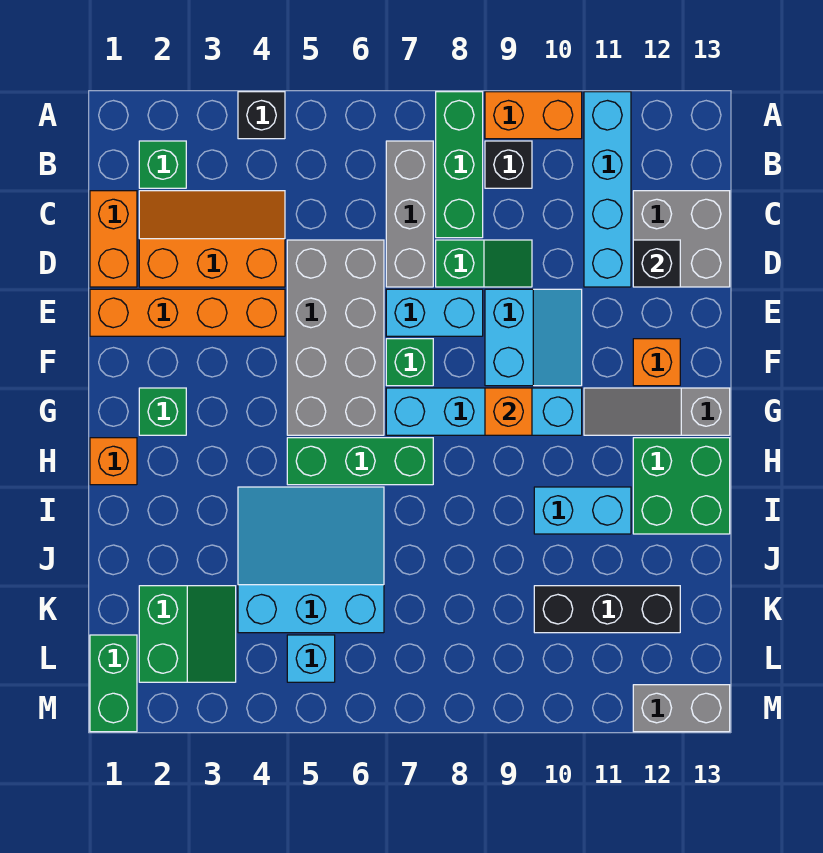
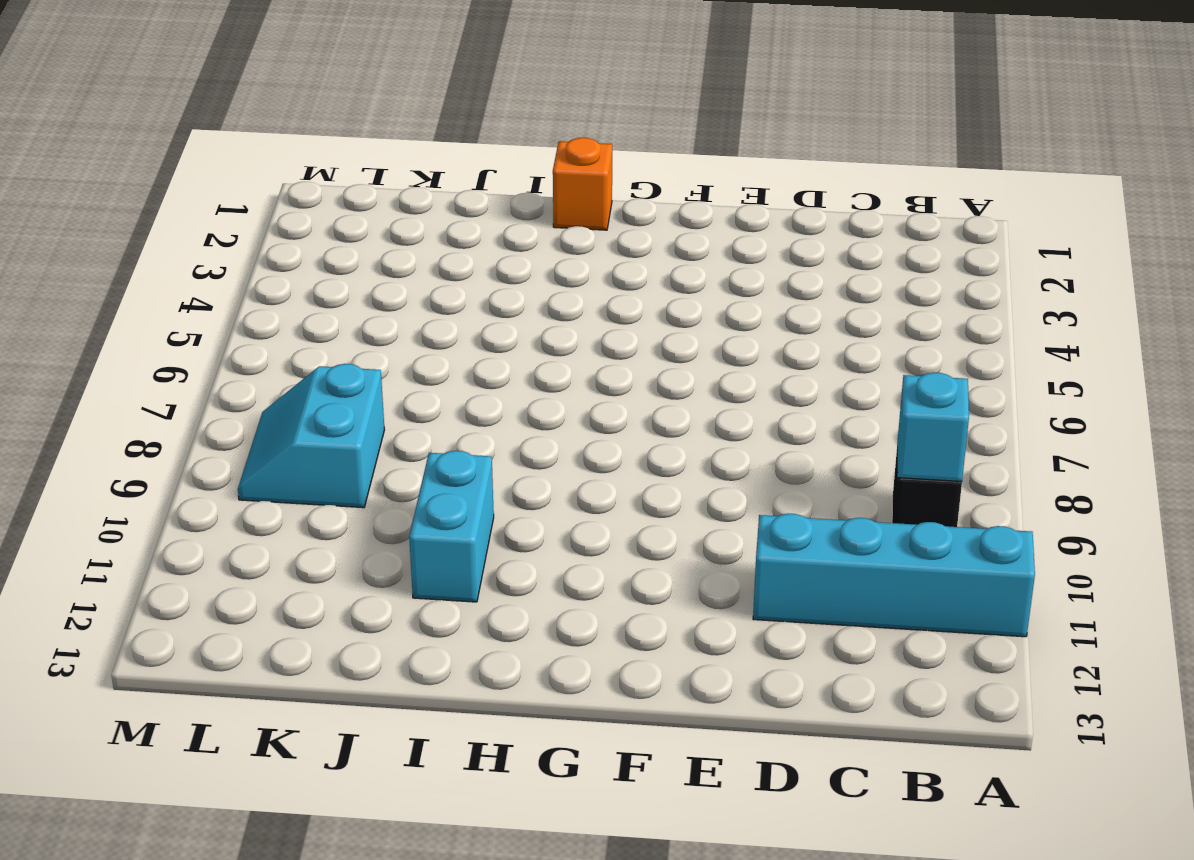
cyan 1x1 brick [897,372,969,481] -> cyan 1x1 brick moved to [287,635,335,682]
cyan 2x2 slope [238,364,385,508] -> cyan 2x2 slope turned to [485,289,582,386]
none -> black 1x1 brick [238,92,285,139]
none -> green 1x3 brick [436,92,483,238]
none -> orange 1x2 brick [485,92,582,139]
none -> green 1x1 brick [139,141,186,188]

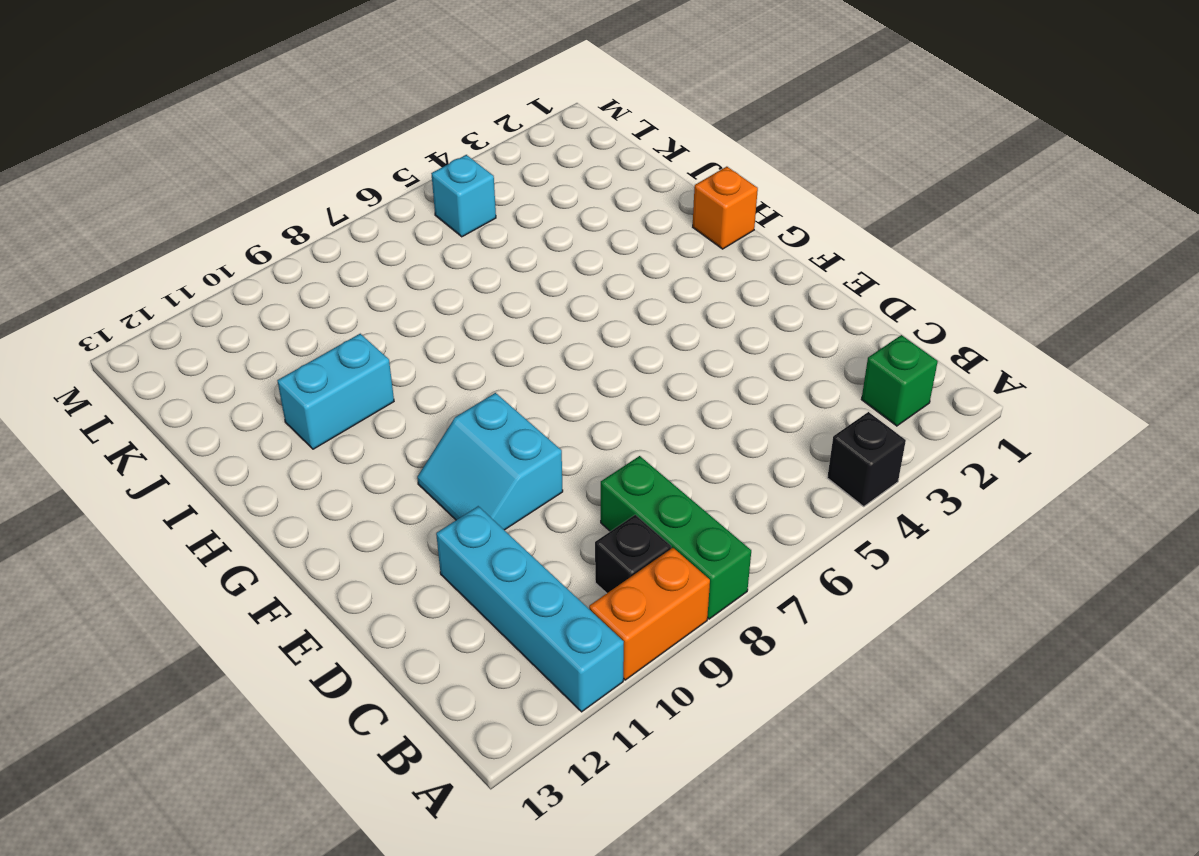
none -> grey 1x3 brick [386,141,433,287]
none -> orange 1x2 brick [90,191,137,287]
none -> orange 2x3 slope [139,191,285,287]
none -> grey 2x2 brick [633,191,730,287]

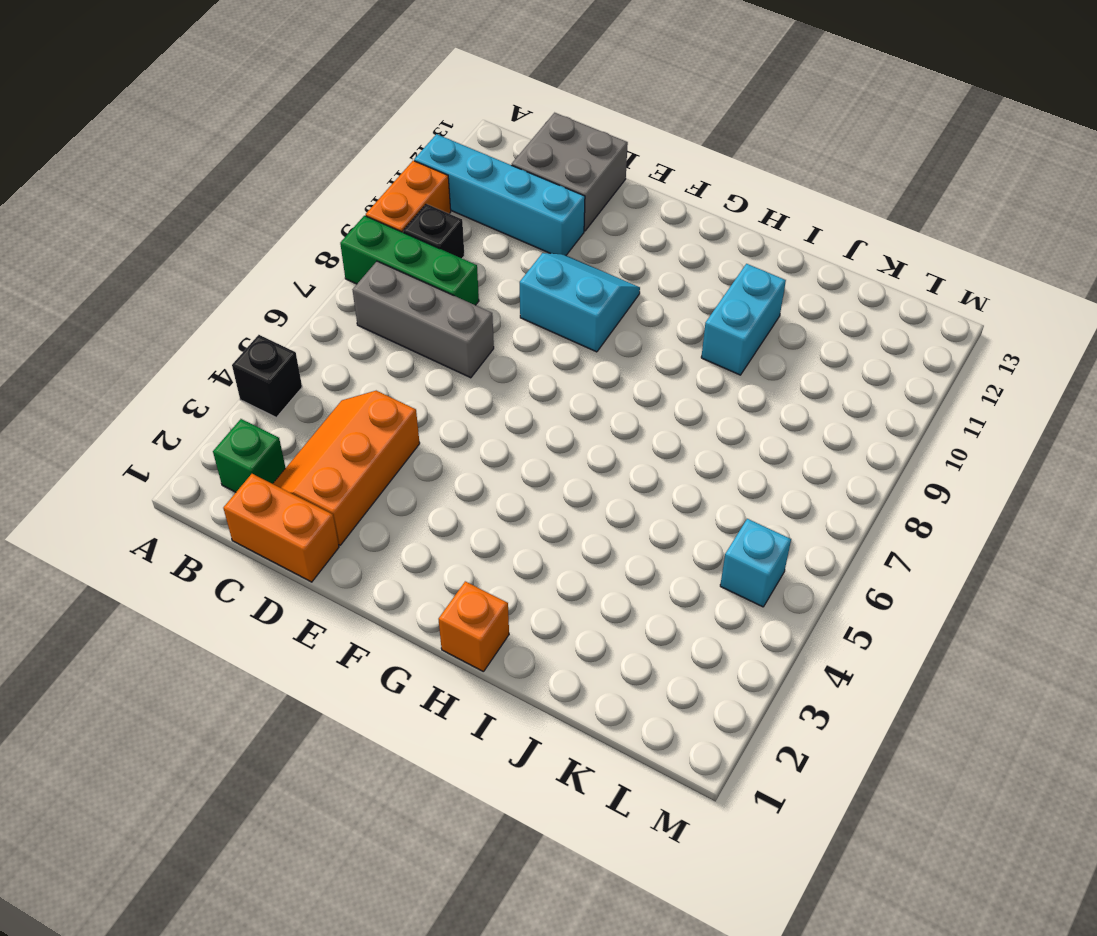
none -> grey 2x4 brick [287,240,384,435]
none -> green 1x2 slope [436,240,532,287]
none -> orange 1x4 brick [90,289,285,336]
none -> cyan 1x2 brick [386,289,483,336]

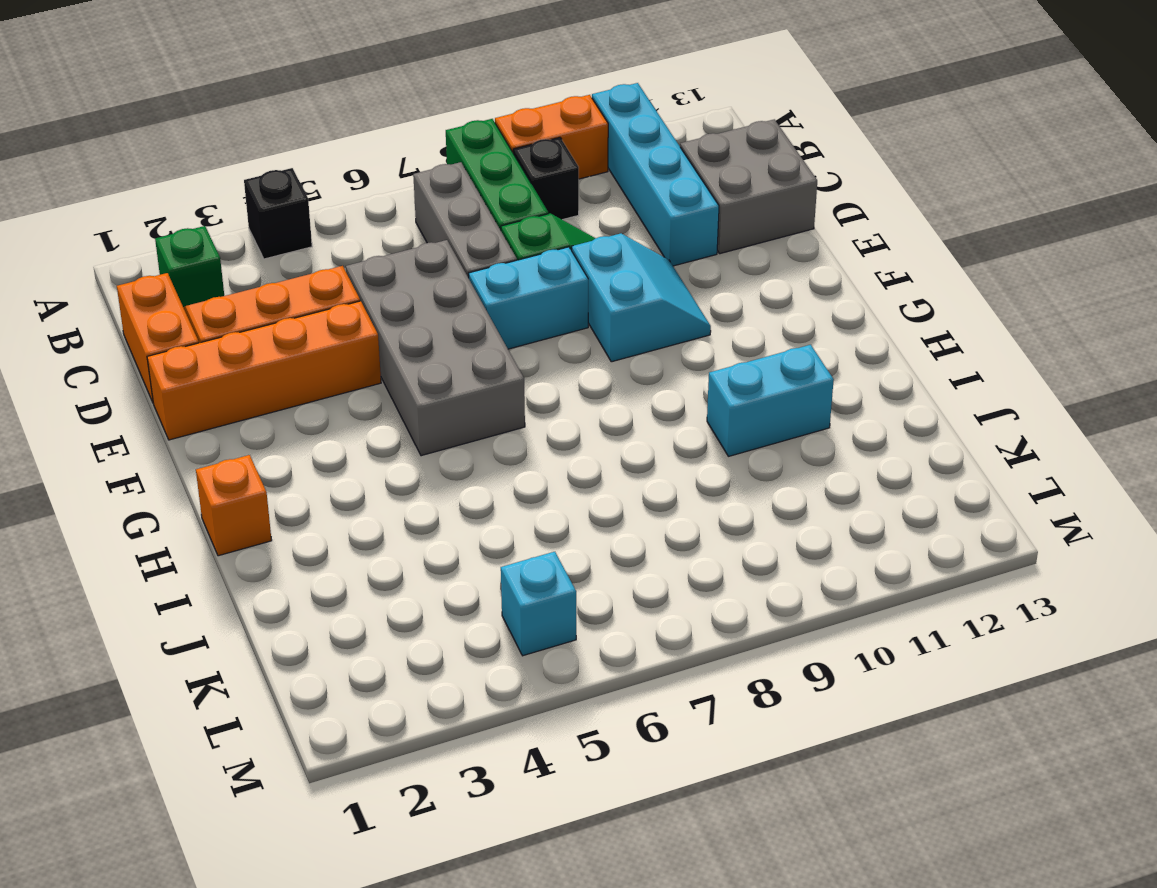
none -> green 1x1 brick [386,339,433,386]
none -> orange 1x1 brick [633,339,680,386]
none -> green 1x1 brick [139,388,186,435]
none -> cyan 1x4 brick [386,388,582,435]

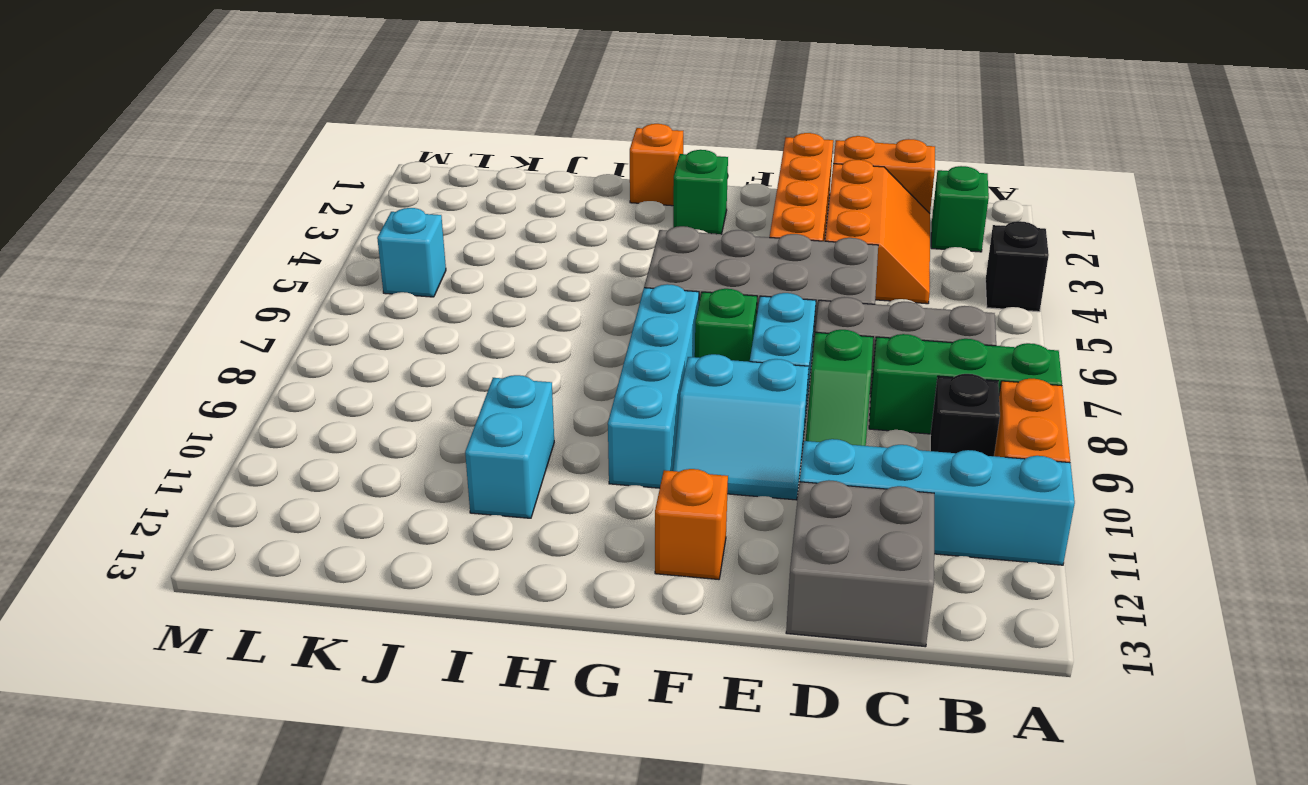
none -> grey 1x3 slope [584,388,730,435]
none -> green 1x3 brick [287,438,433,485]
none -> green 2x2 brick [633,438,730,534]
none -> cyan 3x3 slope [238,487,384,633]

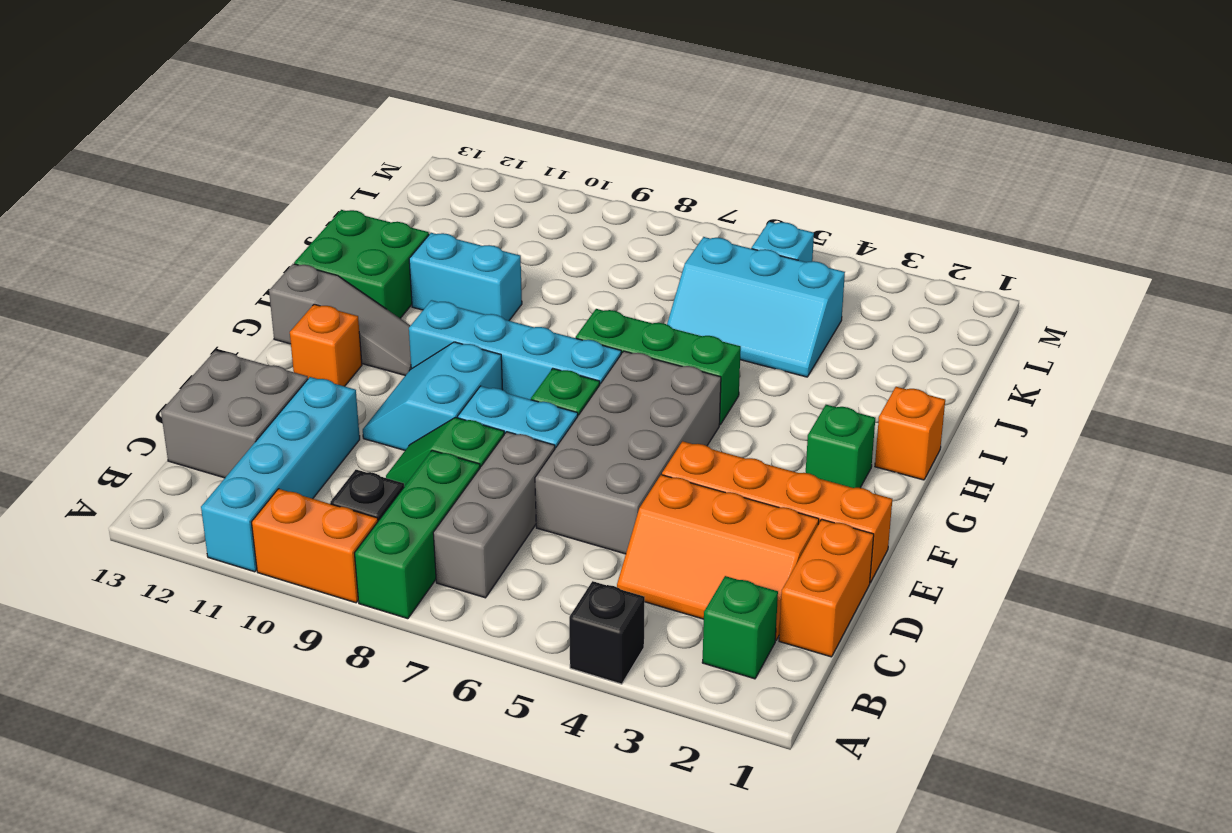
cyan 2x3 slope [667,237,845,377] -> cyan 3x3 slope [238,487,384,633]
none -> green 2x2 slope [139,586,236,682]
none -> black 1x3 brick [534,586,680,633]
none -> green 1x2 brick [90,635,137,732]
none -> grey 1x2 brick [633,685,730,732]

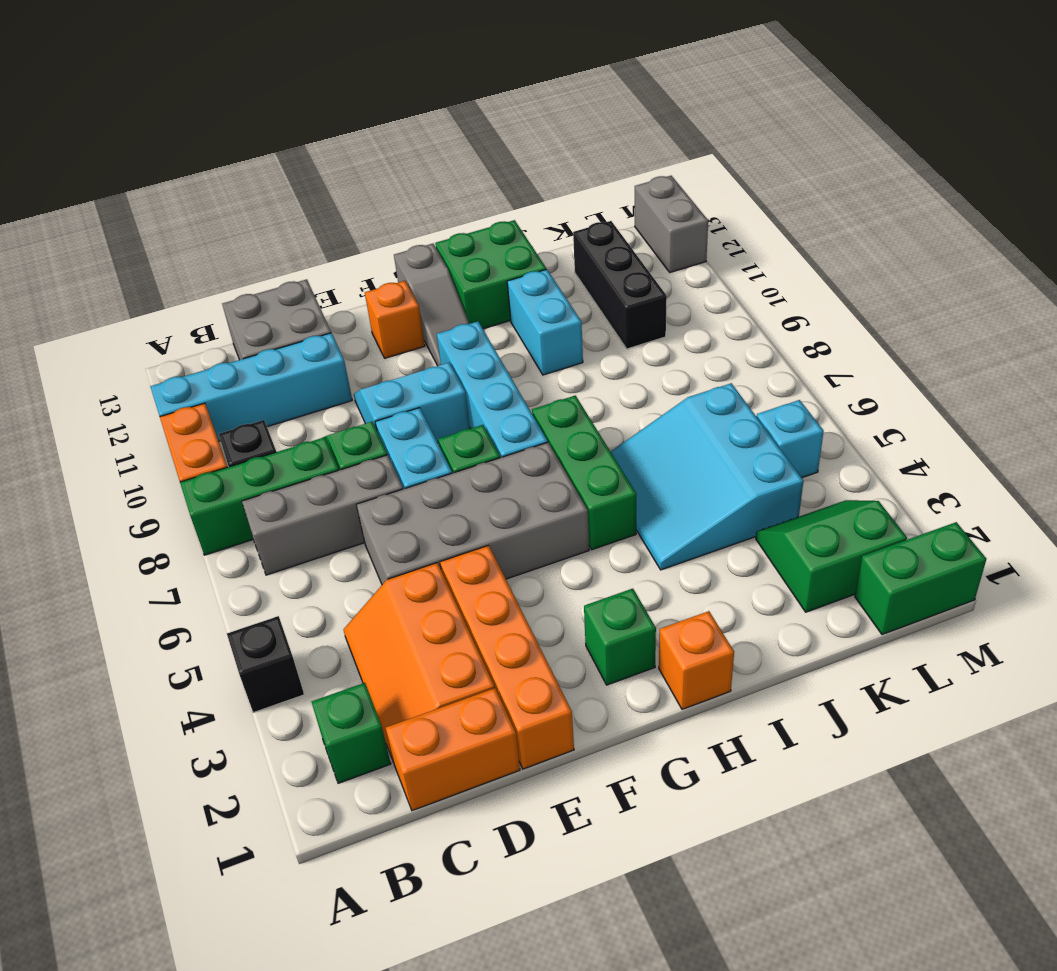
none -> black 1x1 brick [633,240,680,287]
none -> orange 1x1 brick [485,388,532,435]

